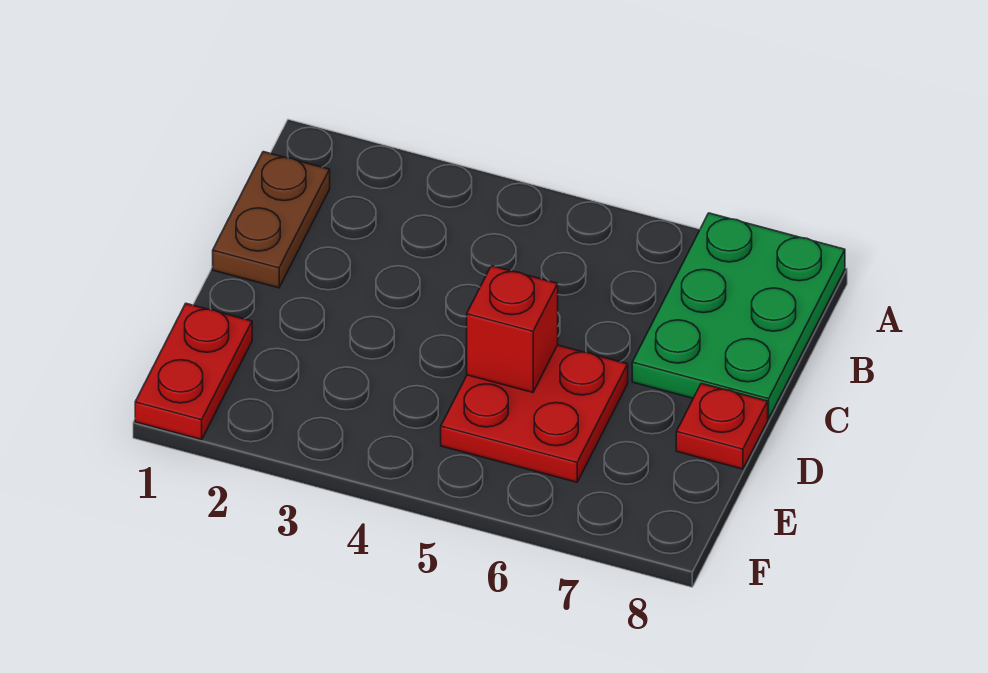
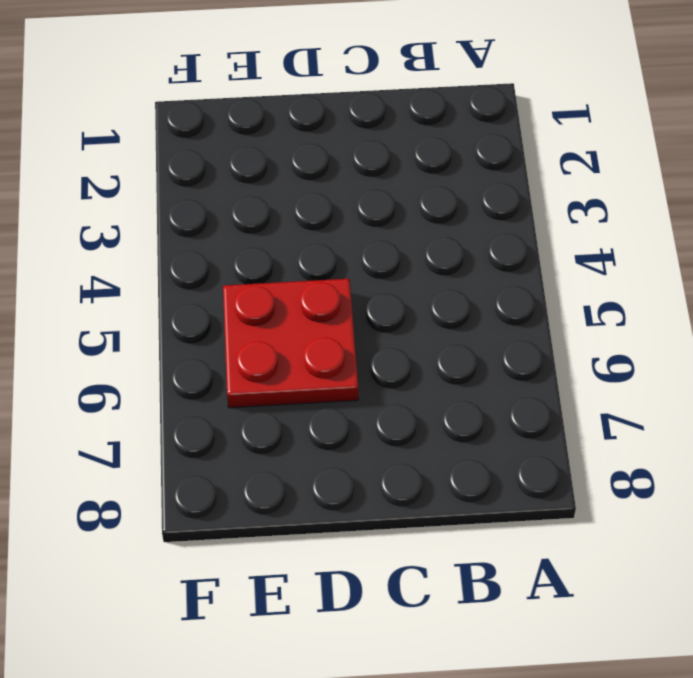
none -> green 2x3 plate [632,213,845,418]
none -> brown 1x2 plate [213,152,330,288]

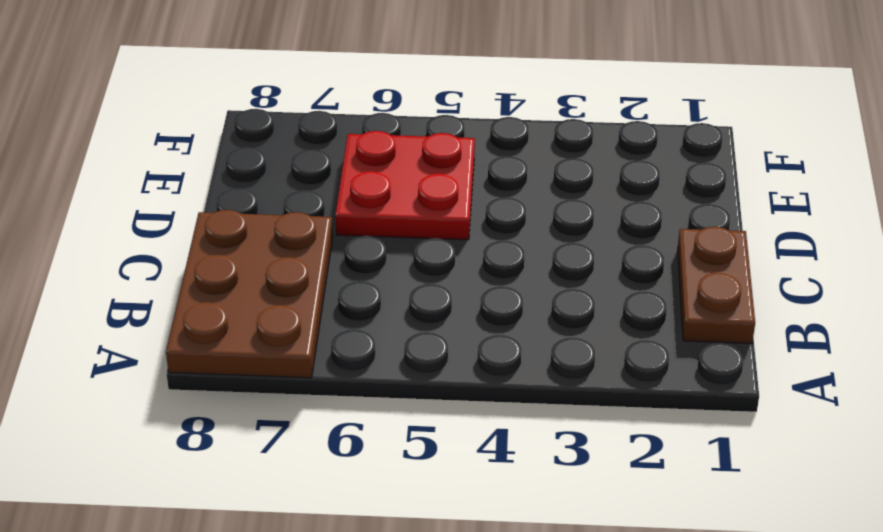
brown 2x3 plate [166,210,333,378] -> green 2x3 plate [632,213,845,418]
none -> red 1x1 plate [676,383,768,469]
none -> red 1x2 plate [135,304,252,440]

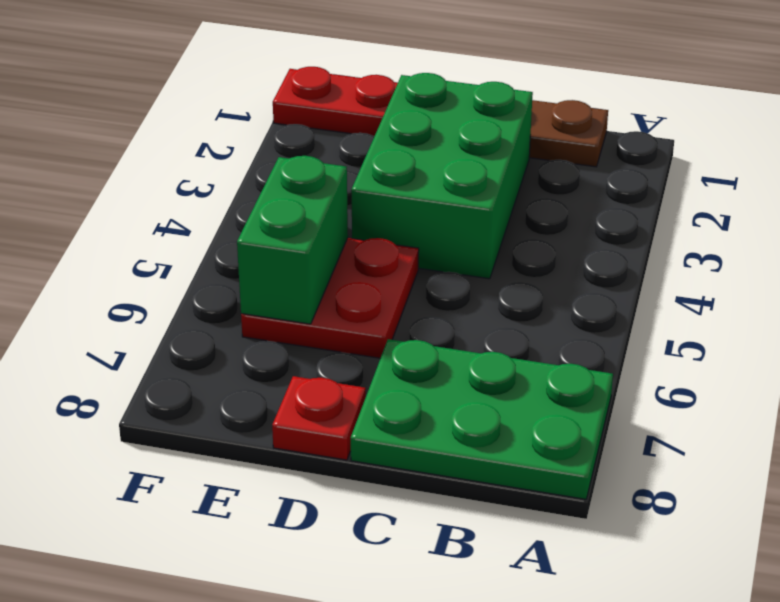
green 2x3 brick [351,73,533,279] -> none
green 1x2 brick [237,156,348,324] -> none
none -> red 1x1 brick [467,266,558,392]

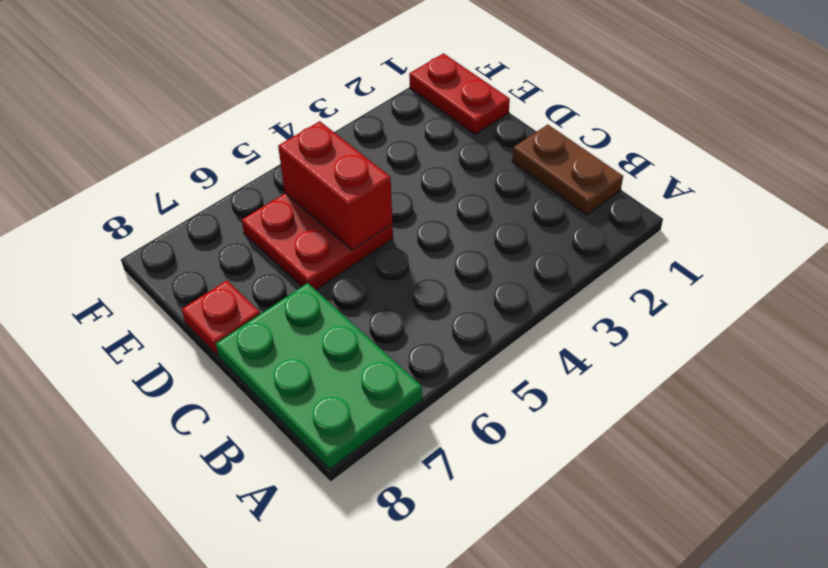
red 1x2 brick [278,121,393,250] -> red 1x1 brick [467,266,558,392]

